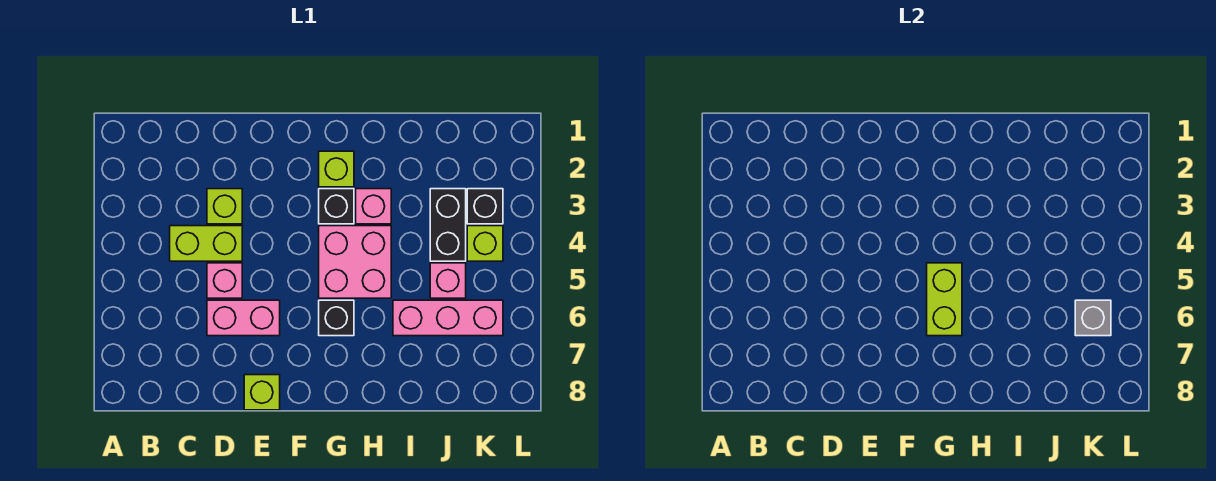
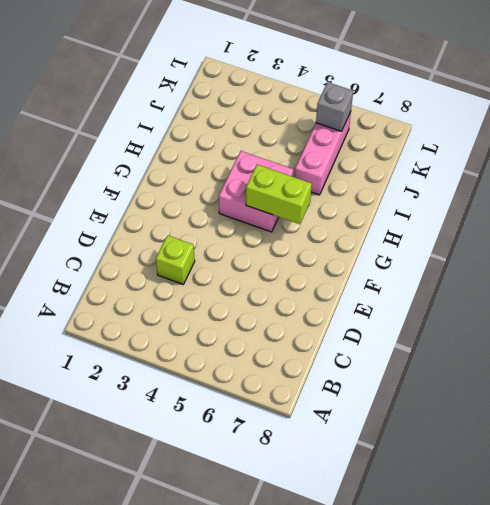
none -> lime 1x2 brick [170,226,242,261]
none -> pink 1x1 brick [207,263,242,298]
none -> pink 1x2 brick [207,300,280,336]

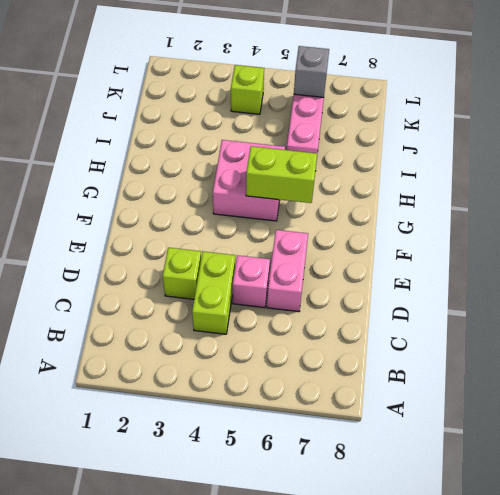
none -> lime 1x1 brick [244,375,280,410]
none -> lime 1x1 brick [319,151,354,187]
none -> black 1x1 brick [319,189,354,224]

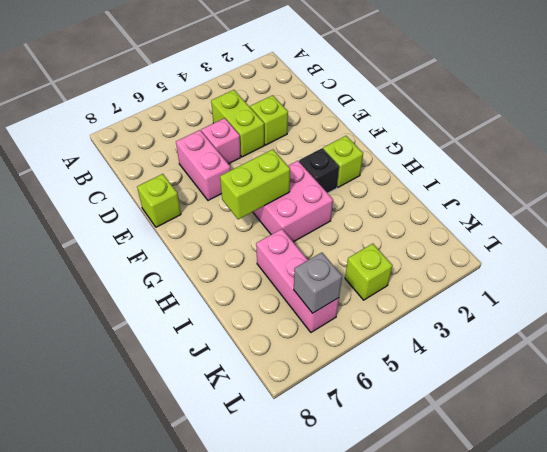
none -> black 1x1 brick [319,300,354,336]
none -> pink 1x1 brick [356,189,391,224]
none -> black 1x2 brick [430,189,466,261]

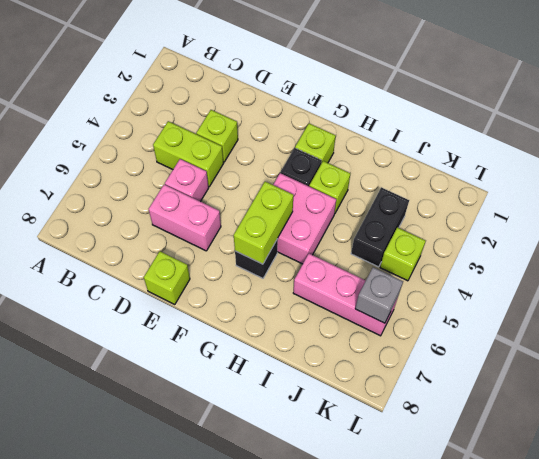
lime 1x1 brick [309,161,350,214] -> pink 1x1 brick [356,189,391,224]
none -> pink 1x1 brick [430,263,466,298]
none -> black 1x1 brick [467,189,503,224]

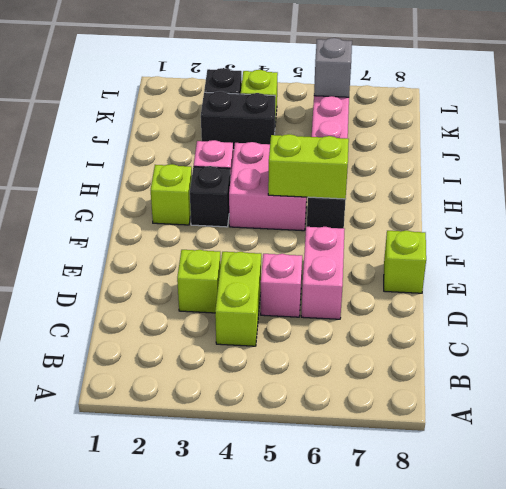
none -> pink 1x1 brick [430,263,466,298]

